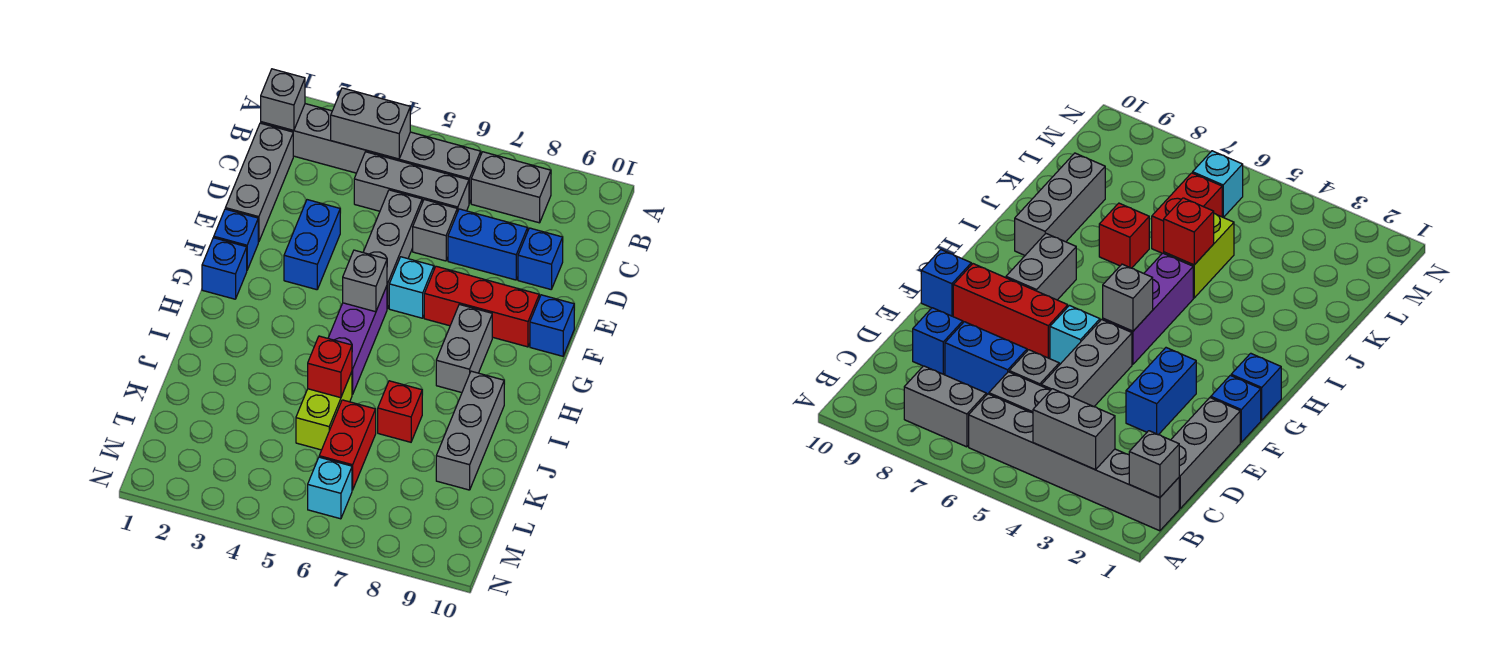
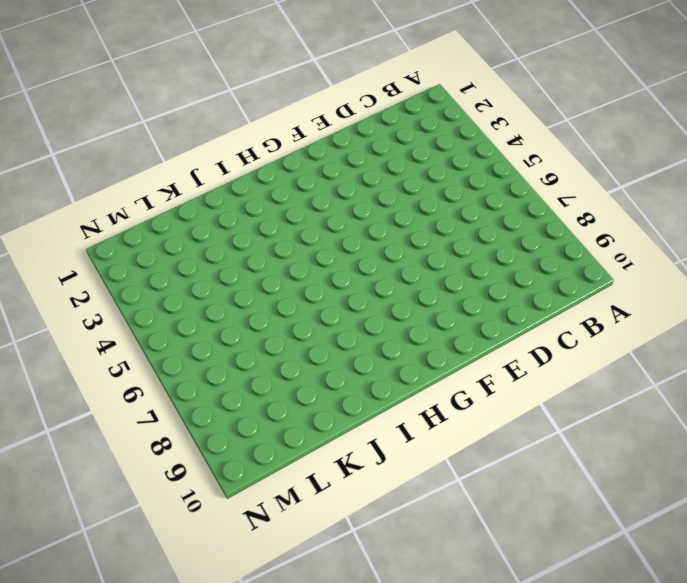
none -> grey 1x6 brick [261,104,481,204]
none -> grey 1x2 brick [471,152,551,223]
none -> grey 1x3 brick [225,123,293,242]

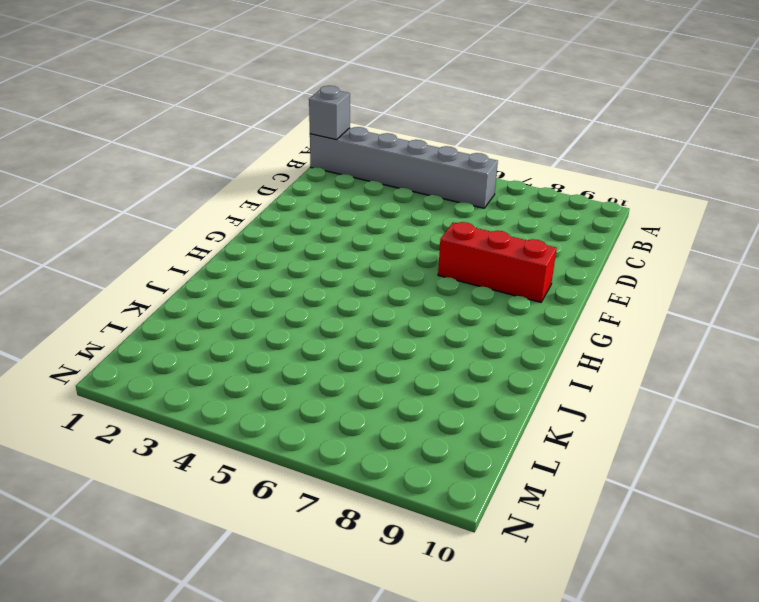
none -> grey 1x2 brick [471,152,551,223]
none -> grey 1x3 brick [225,123,293,242]
none -> grey 1x3 brick [354,152,469,212]

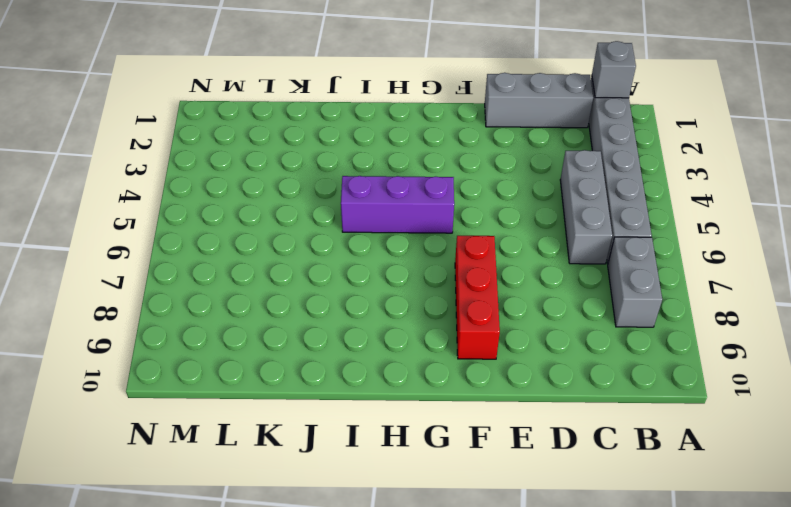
none -> grey 1x3 brick [363,190,422,309]
none -> grey 1x1 brick [413,200,457,261]
none -> blue 1x2 brick [448,209,528,280]

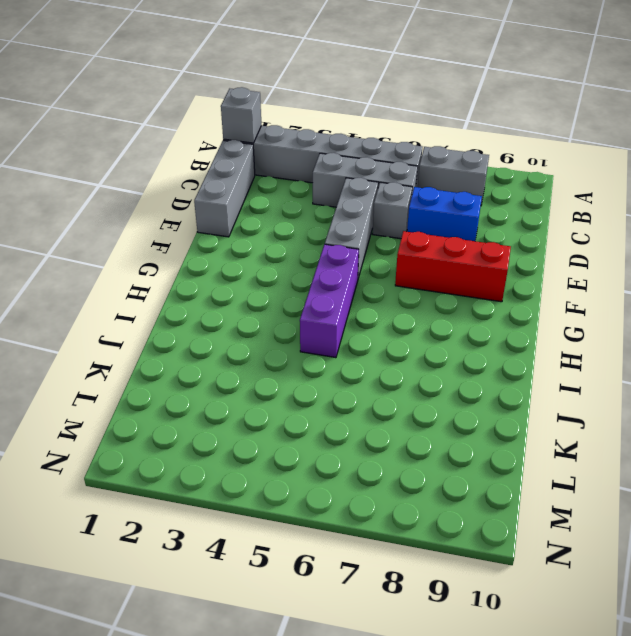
none -> blue 1x1 brick [518,228,563,289]
none -> blue 1x2 brick [284,200,340,290]
none -> blue 1x1 brick [214,209,258,270]

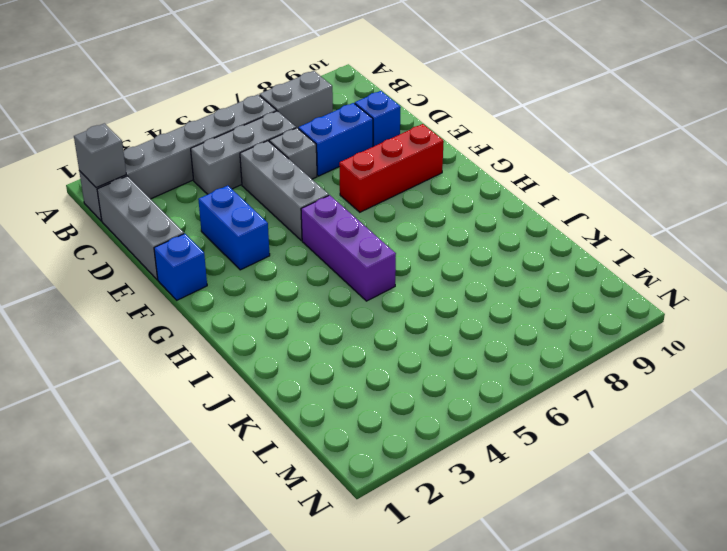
none -> cyan 1x1 brick [389,257,434,318]
none -> blue 1x1 brick [530,295,574,356]
none -> blue 1x1 brick [202,238,247,299]

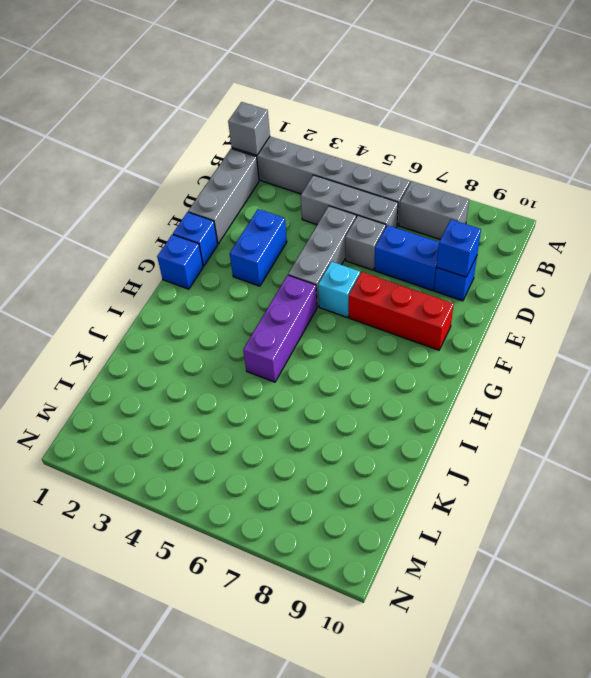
blue 1x1 brick [437,220,481,277] -> blue 1x1 brick moved to [530,295,574,356]
none -> grey 1x2 brick [436,304,492,393]
none -> grey 1x3 brick [436,371,504,490]
none -> lime 1x2 brick [296,372,352,450]

